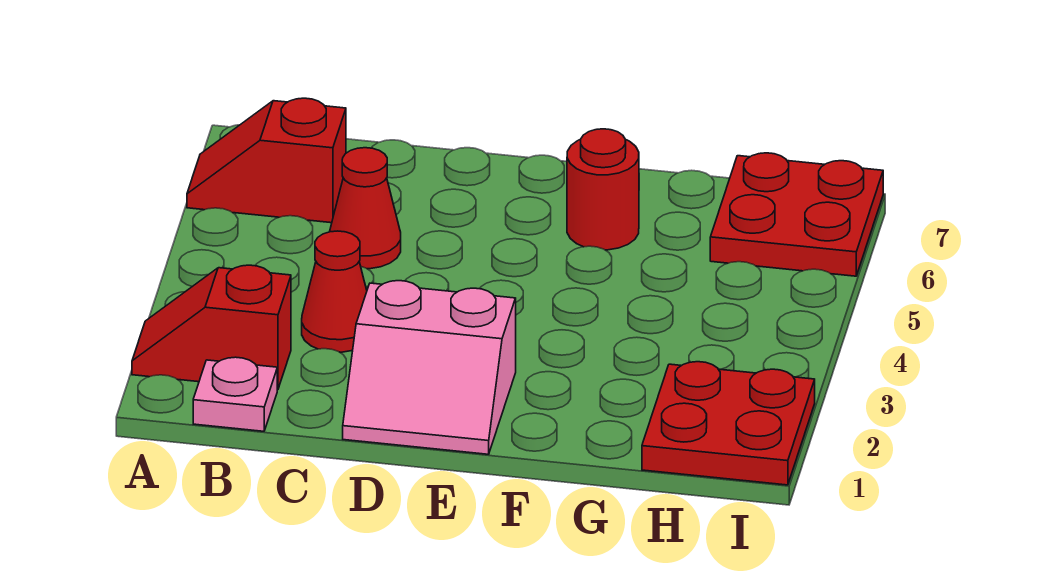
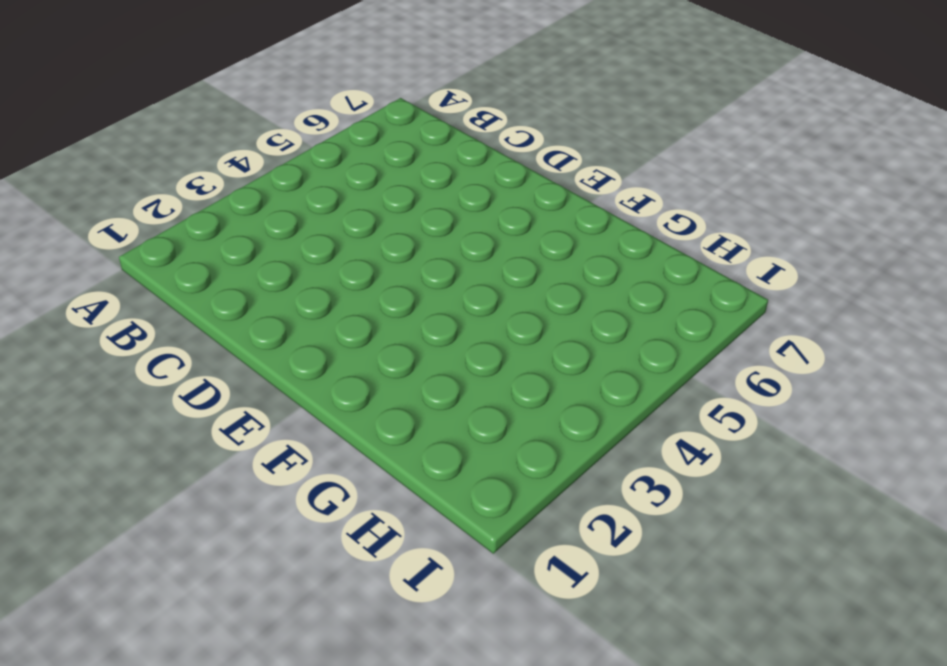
none -> red 1x2 slope [132,265,291,390]
none -> red 1x2 slope [187,98,346,223]

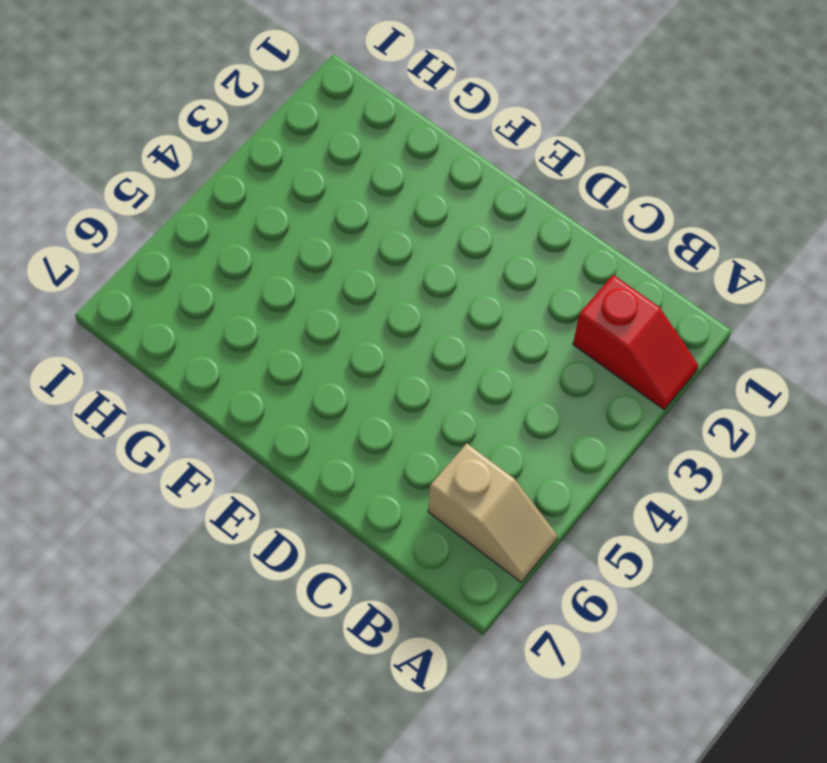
tan 1x2 slope [428,443,557,582] -> red 1x2 slope [187,98,346,223]
none -> pink 1x1 plate [193,357,277,431]
none -> red 1x1 cone [302,231,367,352]

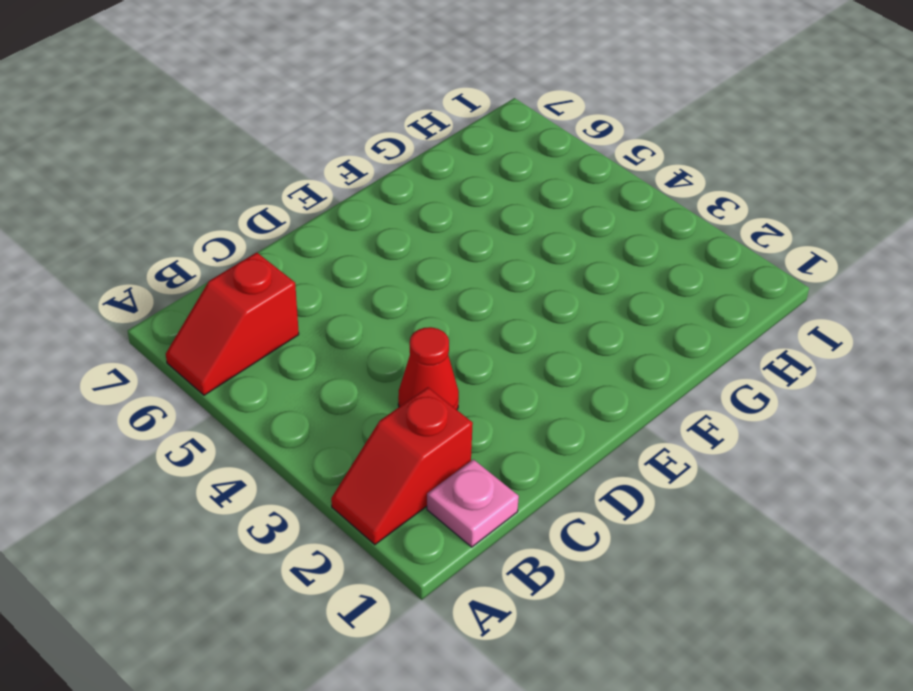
none -> red 1x1 cone [330,148,401,269]
none -> pink 2x2 slope [343,281,516,454]

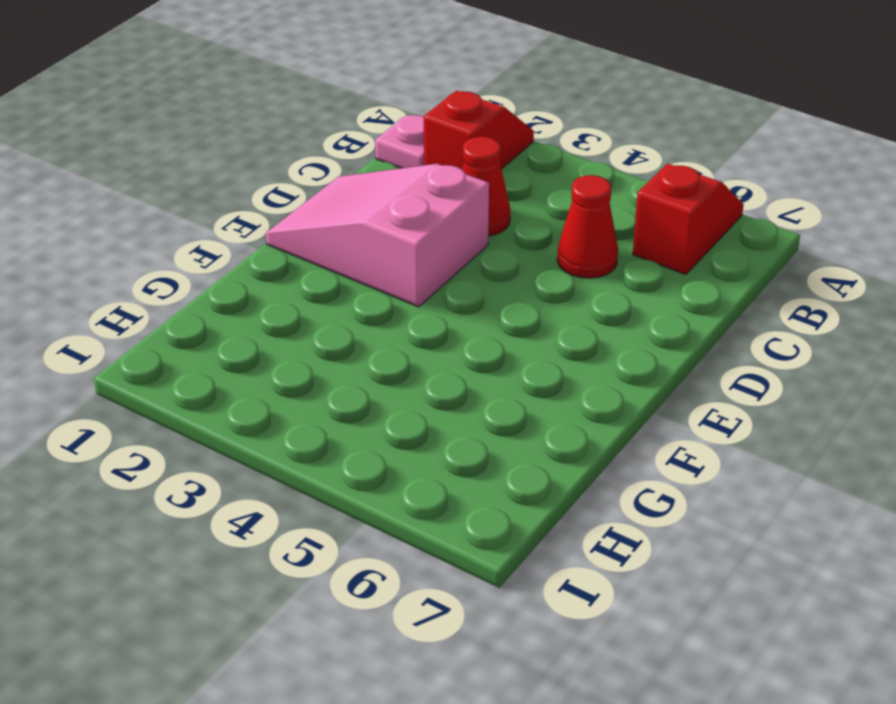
pink 2x3 slope [266,164,489,307] -> pink 2x2 slope [343,281,516,454]
none -> red 1x1 round brick [567,129,639,250]
none -> red 2x2 plate [642,362,815,485]

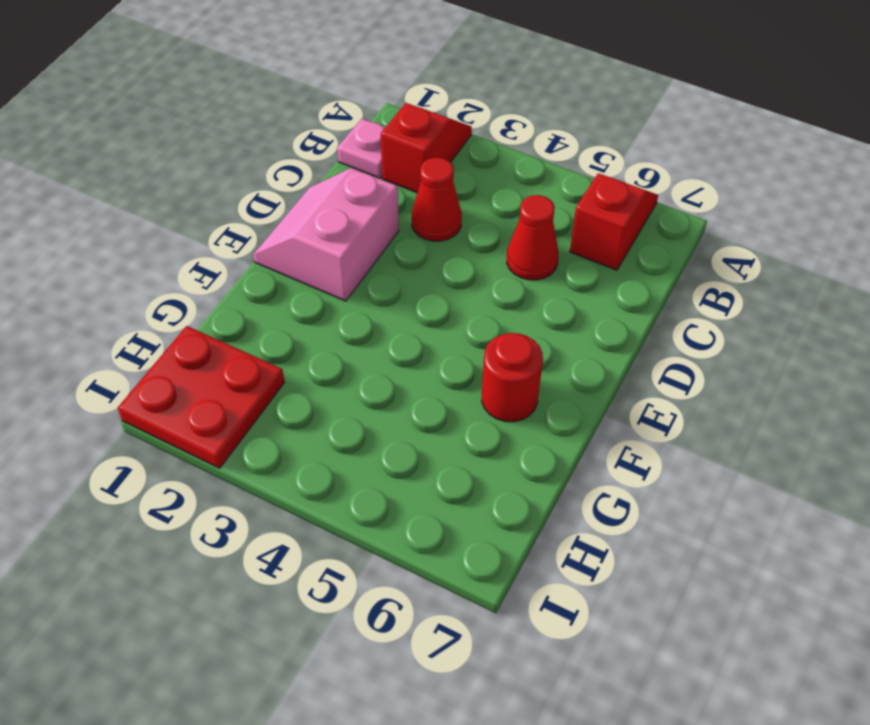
none -> red 2x2 plate [710,153,883,276]

